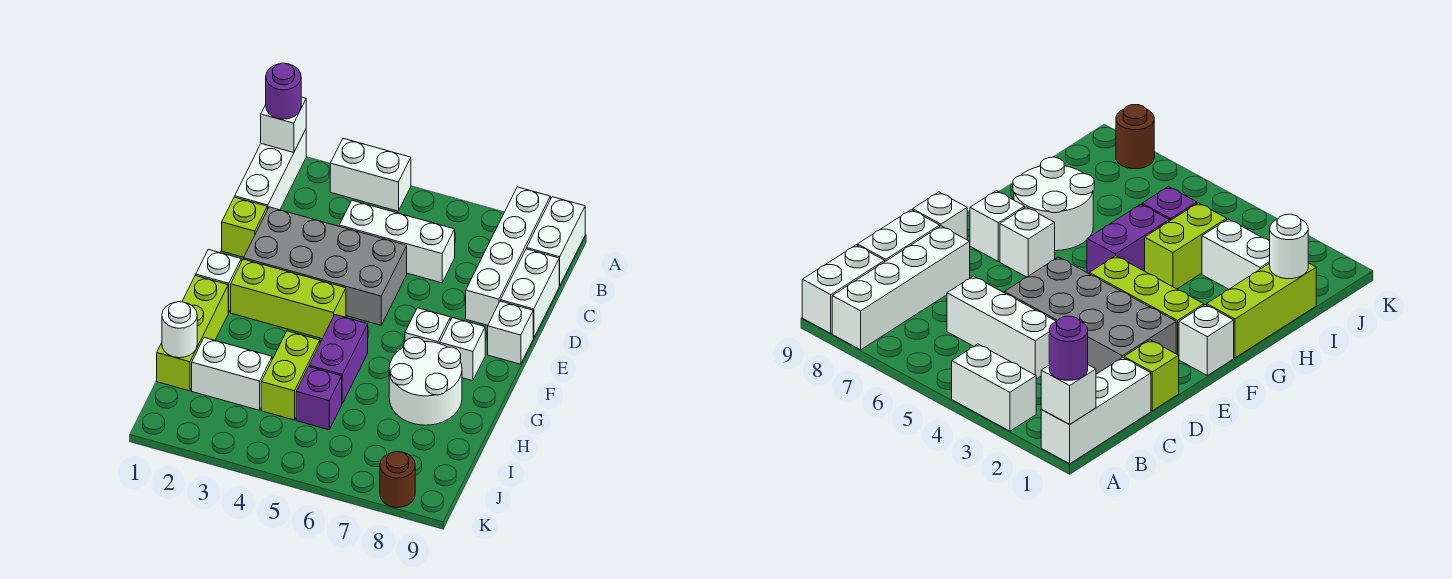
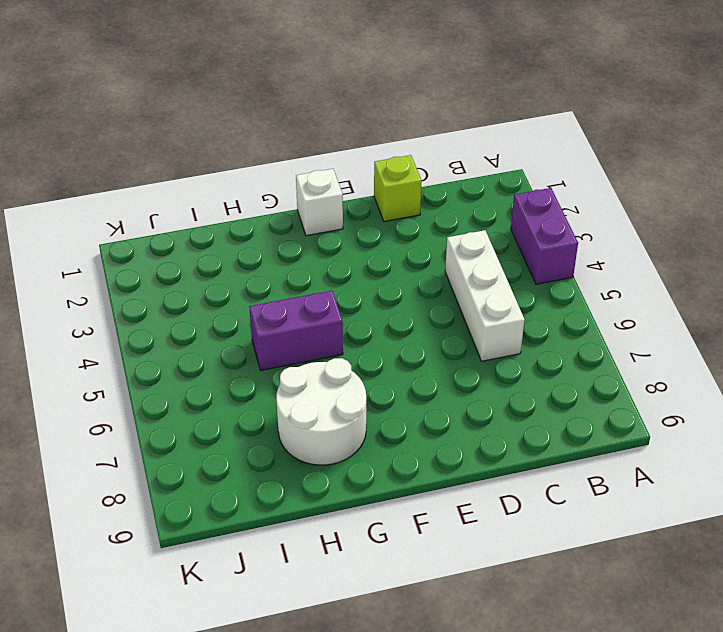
purple 1x2 brick [511,188,578,284] -> white 1x2 brick [330,138,411,211]
none -> white 1x3 brick [235,129,306,210]
none -> white 1x4 brick [466,187,550,325]
none -> white 1x2 brick [527,197,585,286]

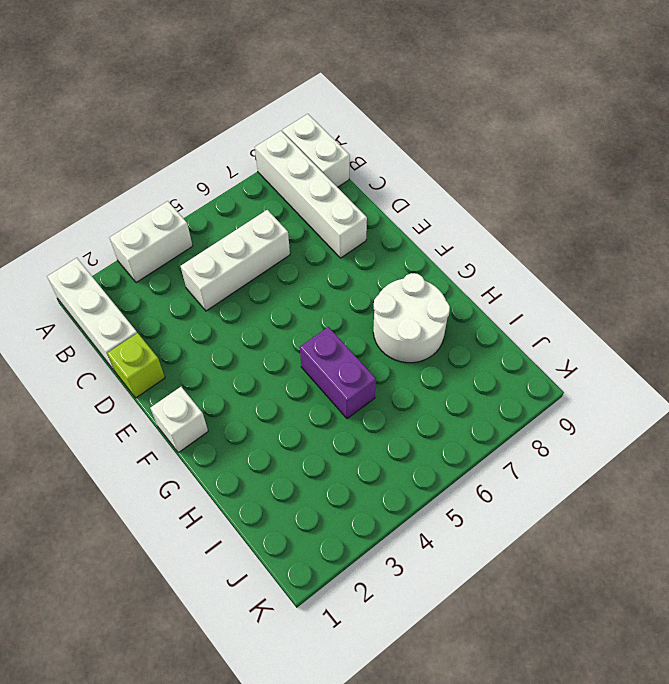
none -> white 1x2 brick [501,249,559,338]
none -> grey 2x4 brick [244,207,407,325]
none -> white 1x1 brick [488,301,533,364]

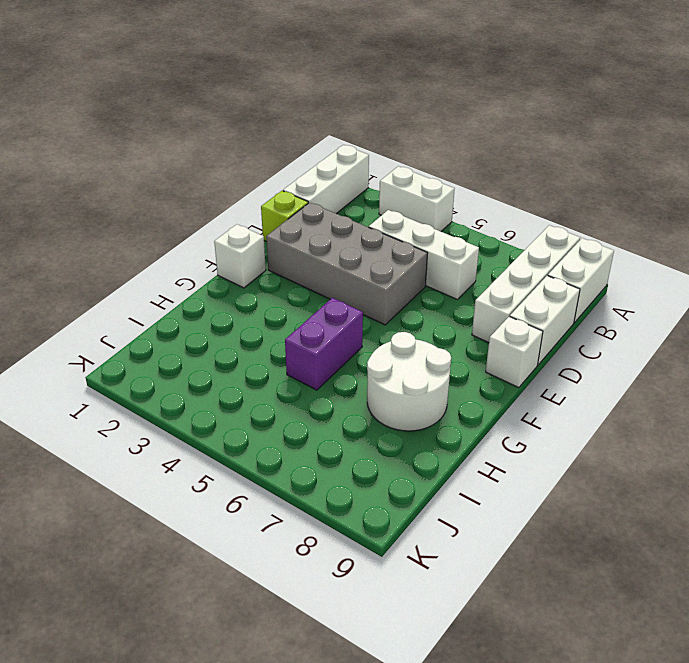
none -> lime 1x3 brick [231,259,346,339]
none -> white 1x1 brick [405,308,450,344]
none -> white 1x1 brick [440,318,485,381]

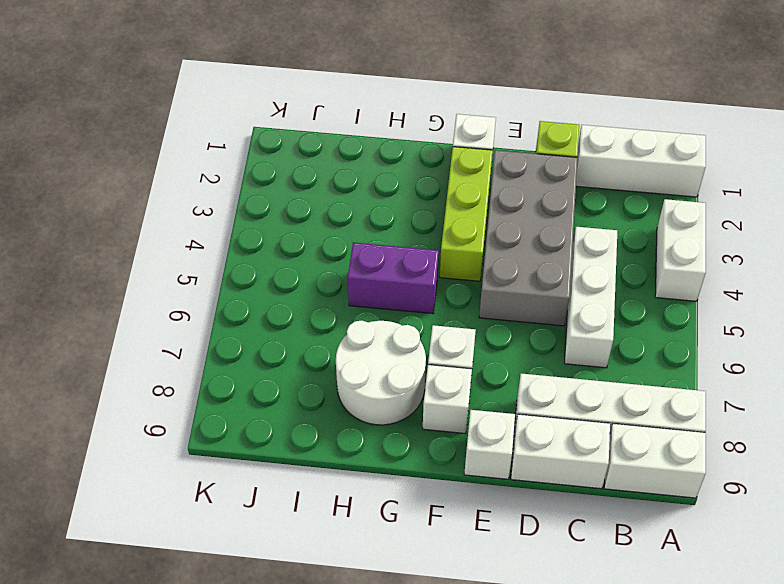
none -> lime 1x3 brick [157,275,228,391]
none -> lime 1x2 brick [261,331,320,420]
none -> white 1x2 brick [192,338,272,410]

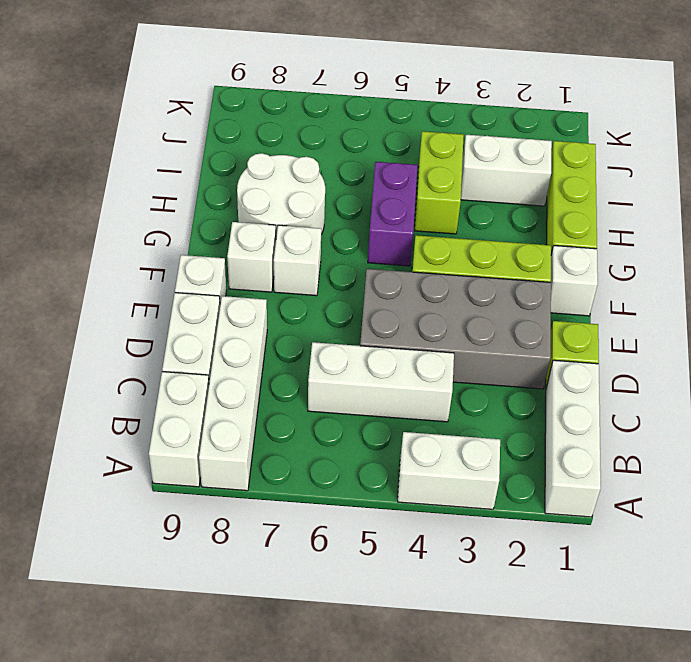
none -> purple 1x1 brick [296,367,342,430]
none -> brown 1x1 round brick [380,452,415,508]
none -> white 1x1 brick [261,97,306,153]

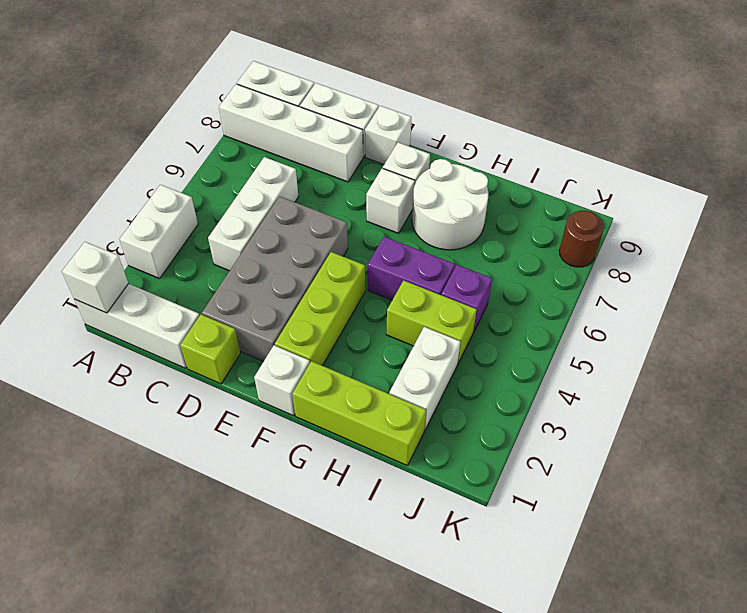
none -> white 1x1 round brick [162,302,197,358]
none -> purple 1x1 round brick [266,63,301,119]

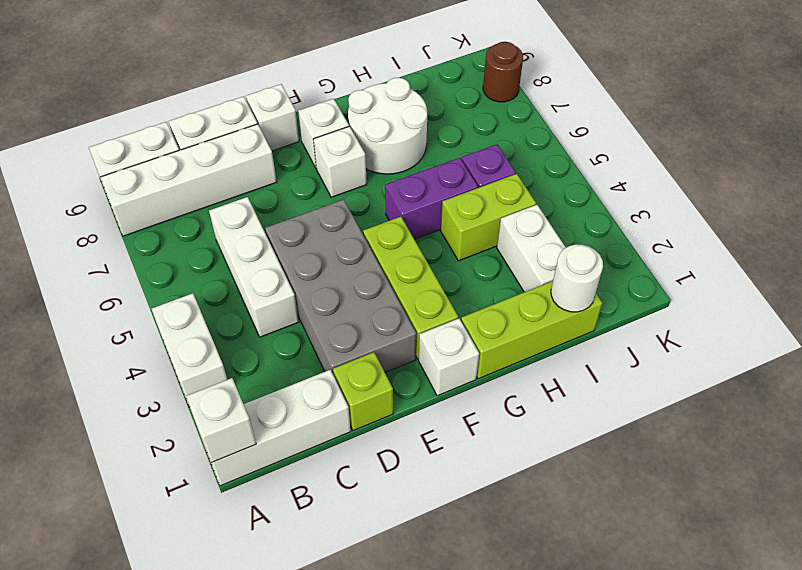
none -> purple 1x1 round brick [266,63,301,119]

